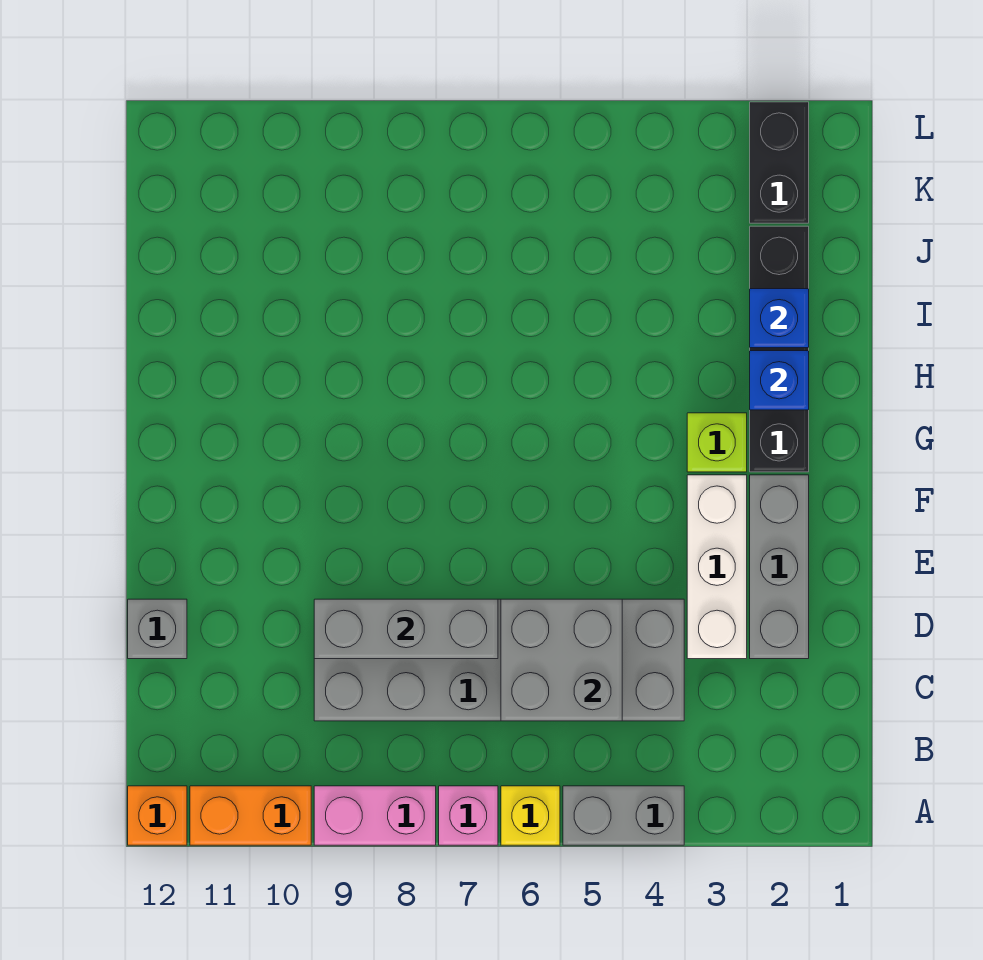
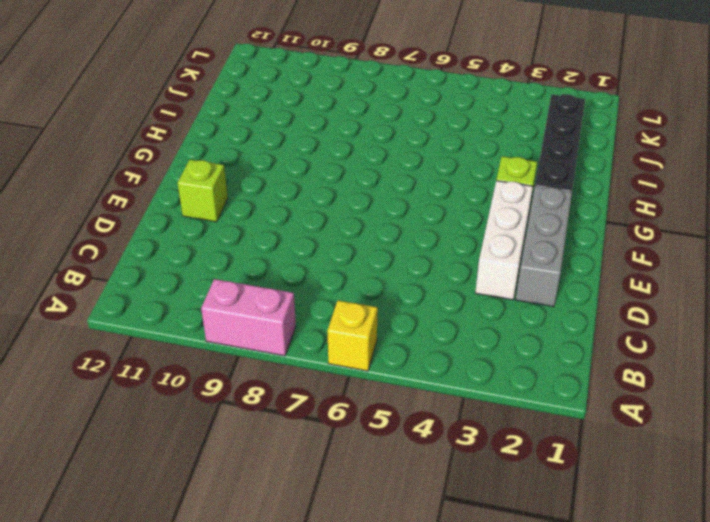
lime 1x1 brick [178,160,228,222] -> none
none -> grey 1x2 brick [563,786,684,845]
none -> pink 1x1 brick [439,786,498,845]
none -> orange 1x2 brick [190,786,311,845]

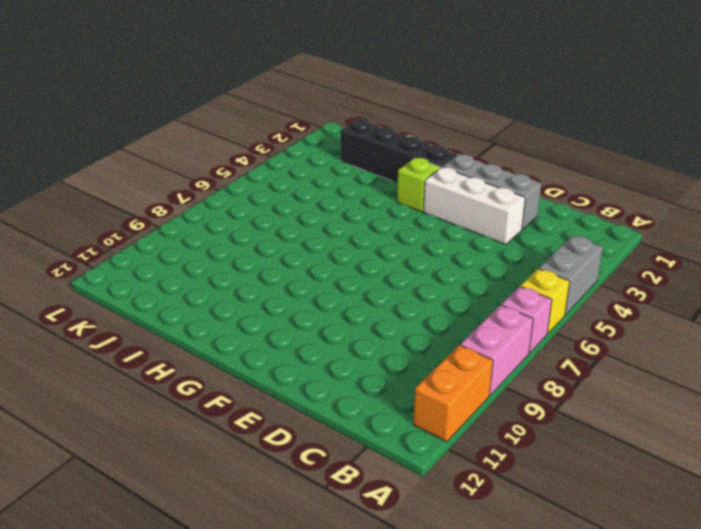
none -> orange 1x1 brick [128,786,187,845]
none -> grey 2x6 brick [314,599,684,721]
none -> grey 1x1 brick [128,599,187,659]

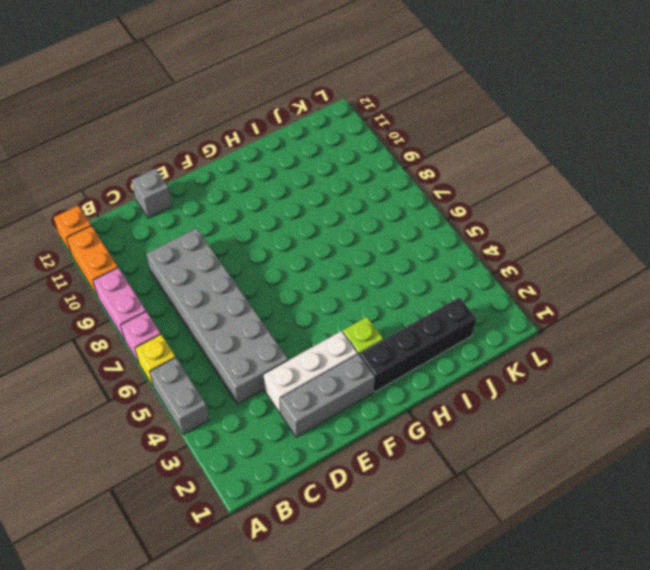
none -> black 1x2 brick [750,102,809,223]
none -> grey 2x2 brick [501,599,622,721]
none -> grey 1x3 brick [314,599,498,659]

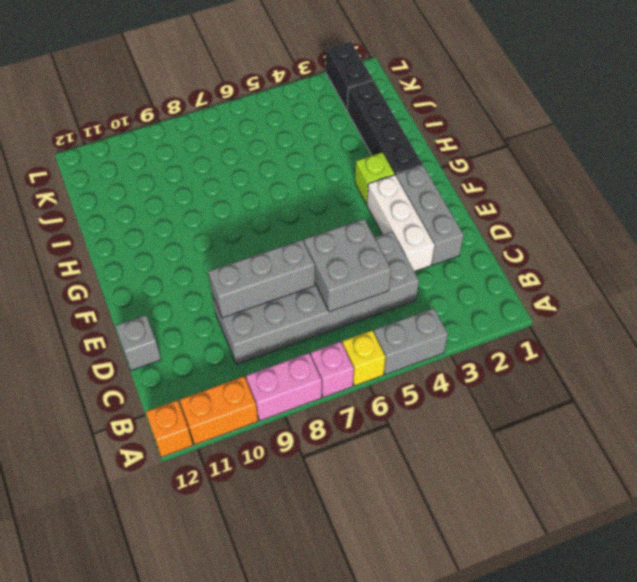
none -> blue 1x1 brick [750,351,809,410]
none -> blue 1x1 brick [750,289,809,348]

